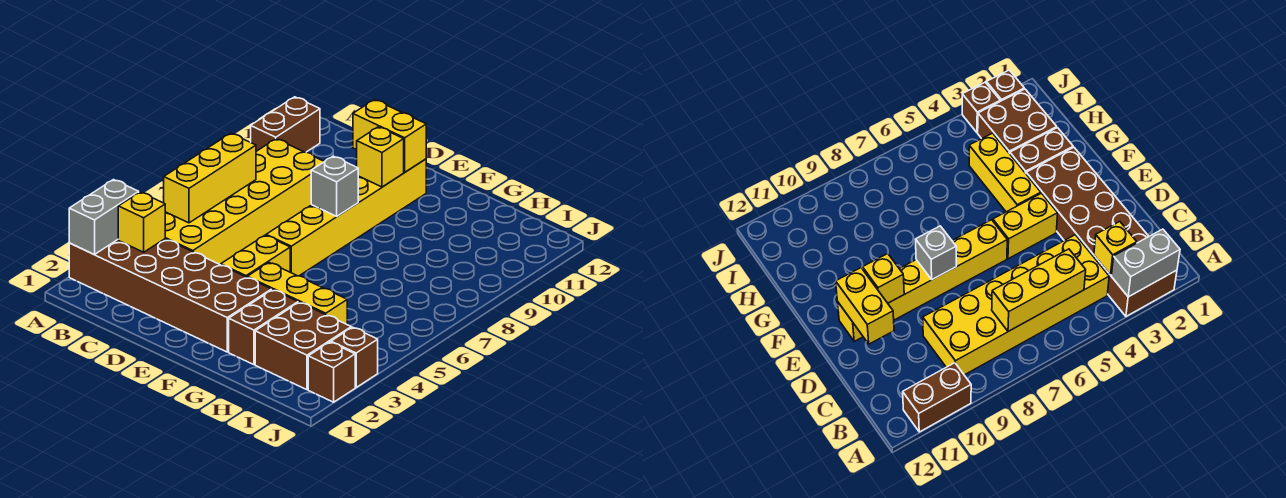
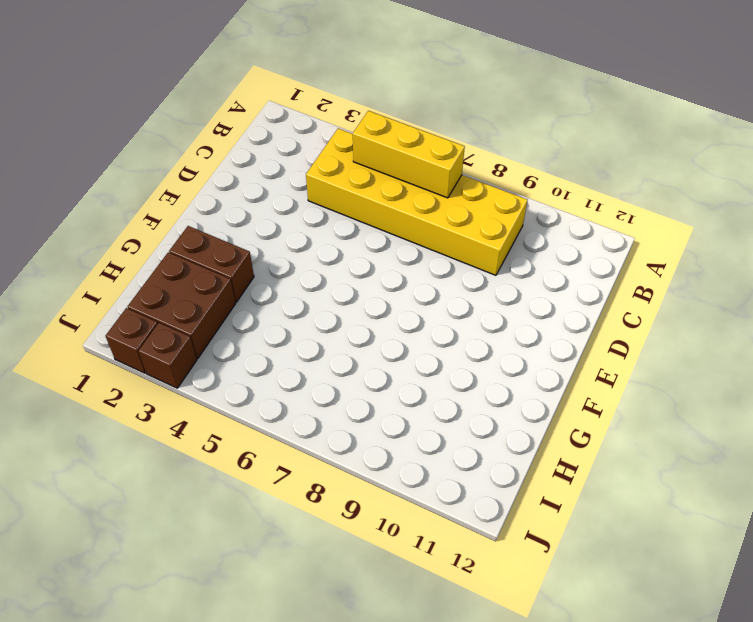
none -> brown 2x6 brick [69,239,272,352]
none -> brown 1x2 brick [251,97,320,152]
none -> yellow 1x2 brick [221,235,290,277]

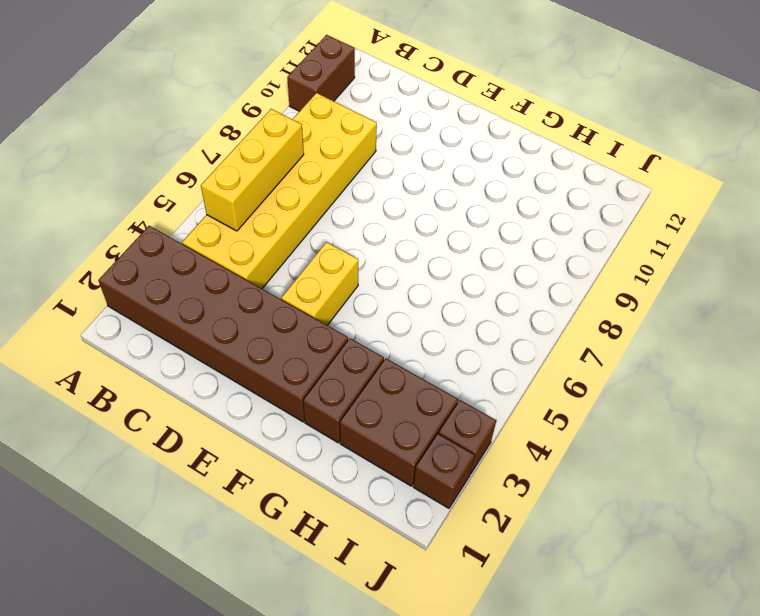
none -> yellow 1x6 brick [266,159,426,276]
none -> yellow 1x3 brick [247,263,347,324]
none -> grey 1x2 brick [69,180,139,254]

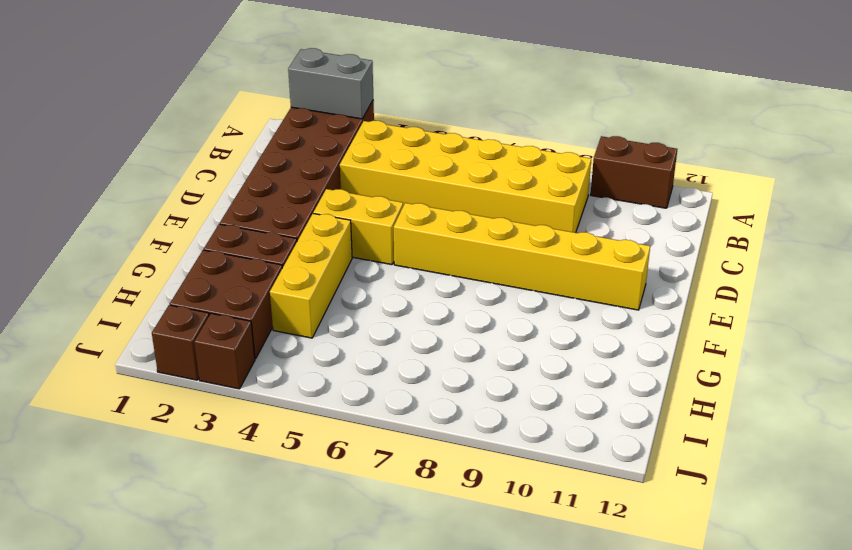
none -> yellow 1x1 brick [118,192,165,252]
none -> yellow 1x3 brick [164,133,256,223]
none -> yellow 1x2 brick [353,100,426,172]

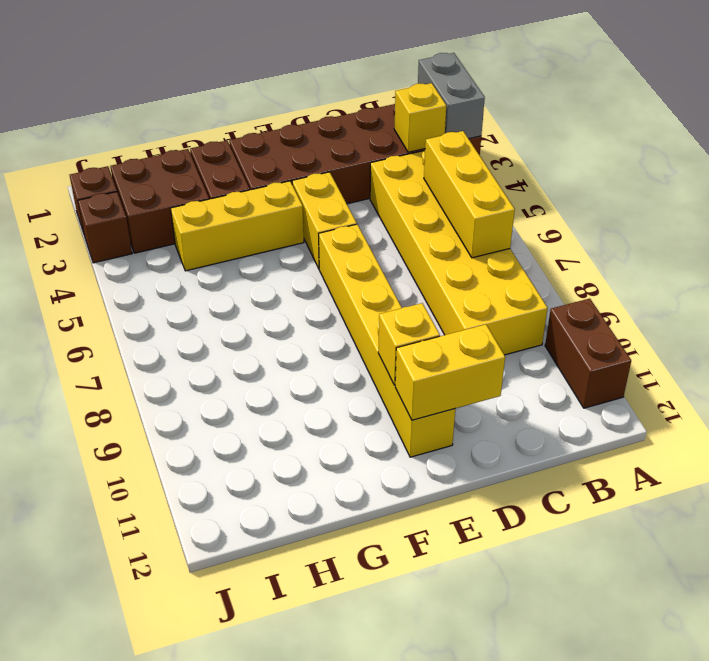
none -> grey 1x1 brick [311,156,358,216]

